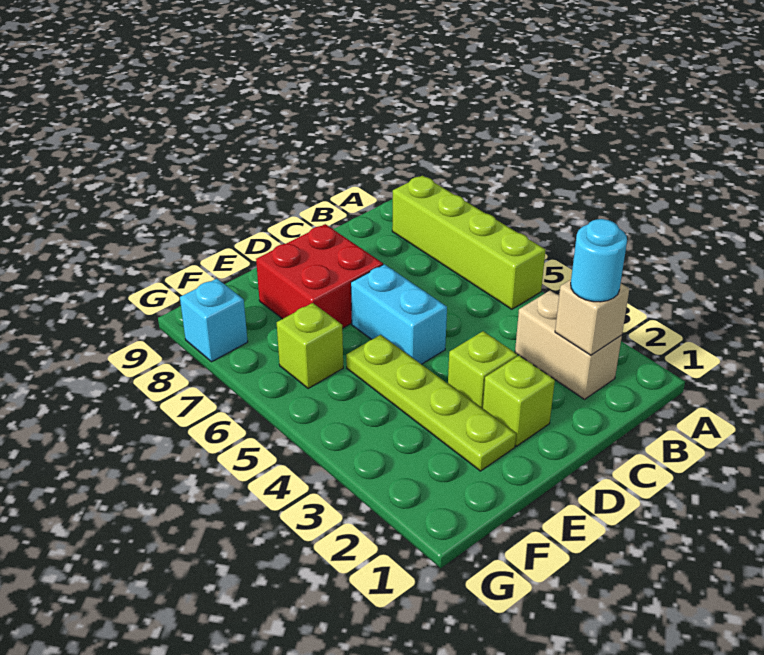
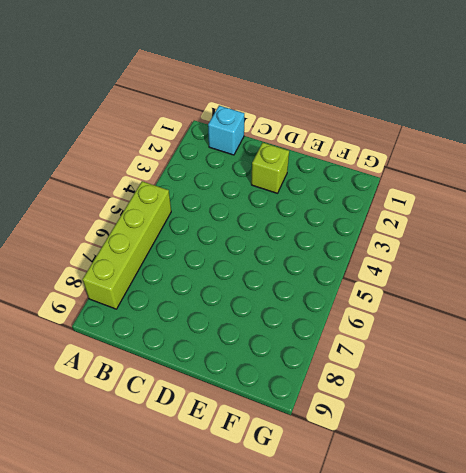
cyan 1x1 brick [208,106,244,155] -> cyan 1x1 brick moved to [180,279,248,362]
none -> tan 1x2 brick [515,291,622,399]
none -> lime 1x1 brick [448,331,517,409]

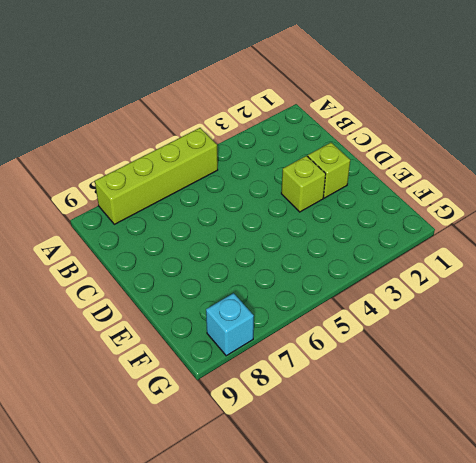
none -> tan 1x2 brick [515,291,622,399]
none -> cyan 1x2 brick [351,264,447,364]

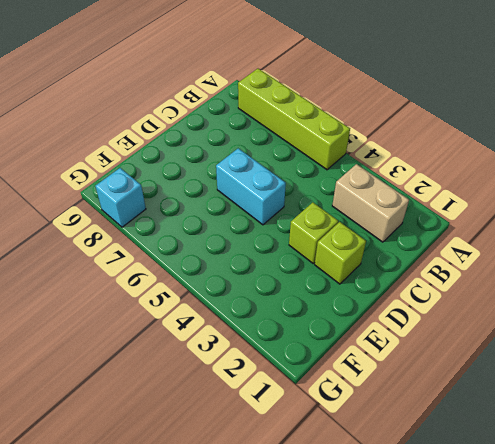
none -> red 2x2 brick [256,224,383,328]
none -> lime 1x4 plate [346,335,516,471]

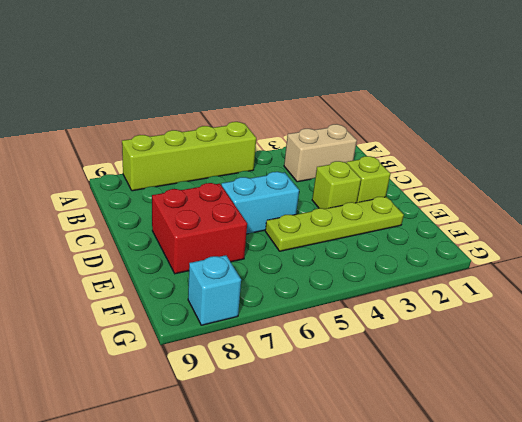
none -> lime 1x1 brick [277,303,343,389]
none -> tan 1x1 brick [555,280,629,355]

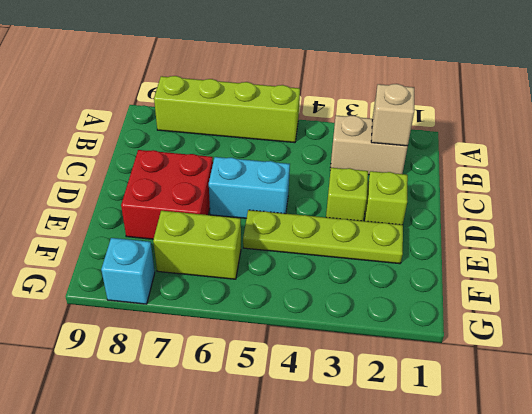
lime 1x2 brick [153,211,241,279] -> lime 1x1 brick [277,303,343,389]
none -> cyan 1x1 round brick [571,219,627,302]

